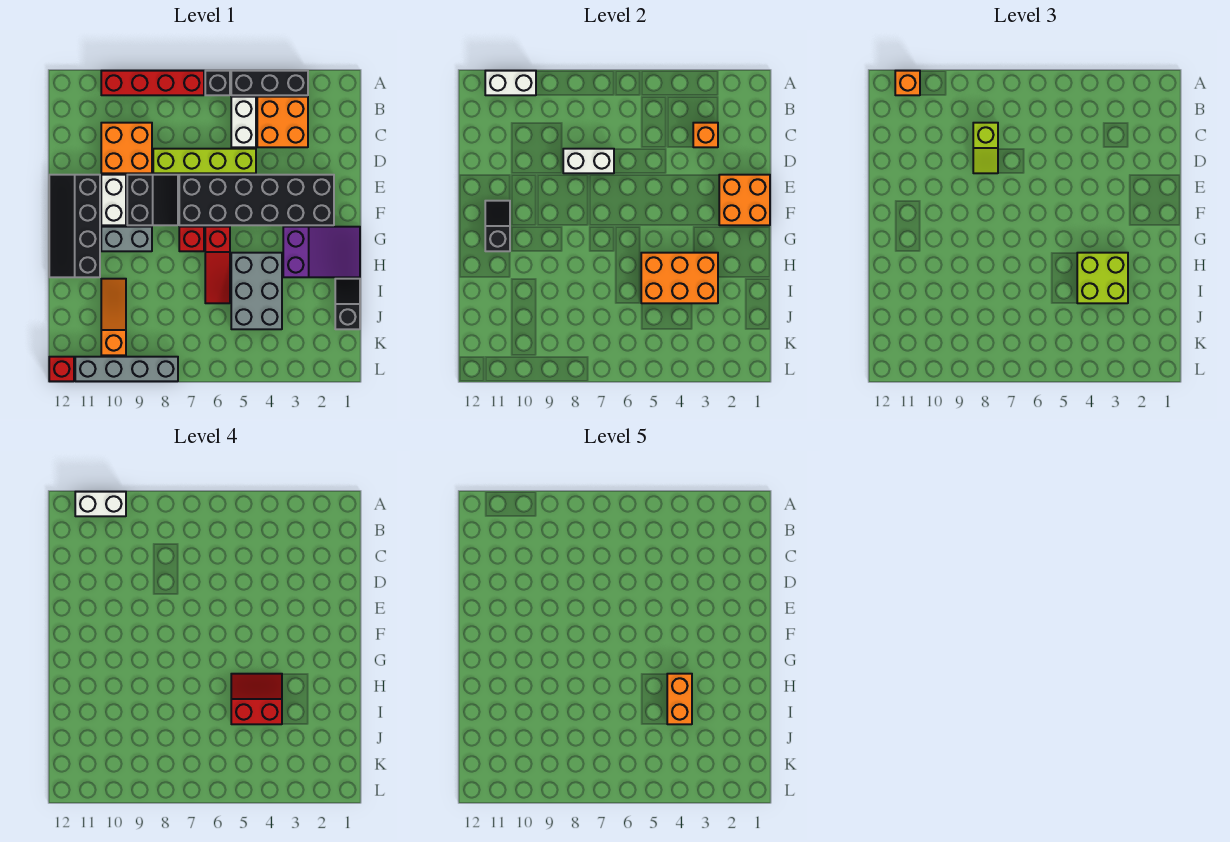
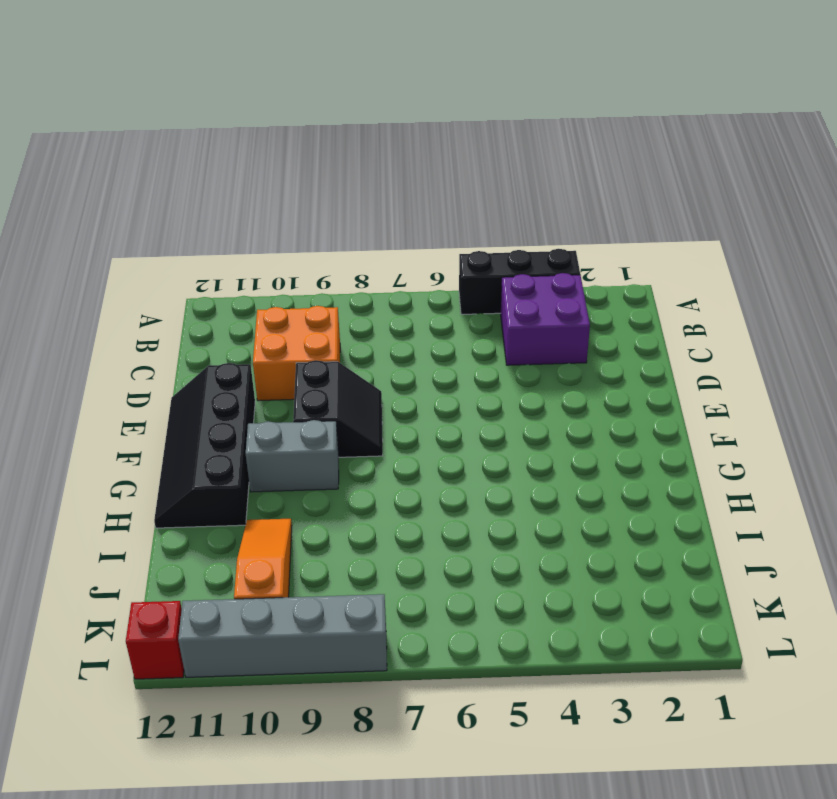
purple 2x2 brick [501,273,590,365] -> orange 2x2 brick [257,97,308,147]
none -> black 1x1 brick [205,71,230,95]
none -> red 1x4 brick [101,71,204,95]
none -> white 1x2 brick [231,97,256,147]
none -> lime 1x4 brick [153,149,256,173]

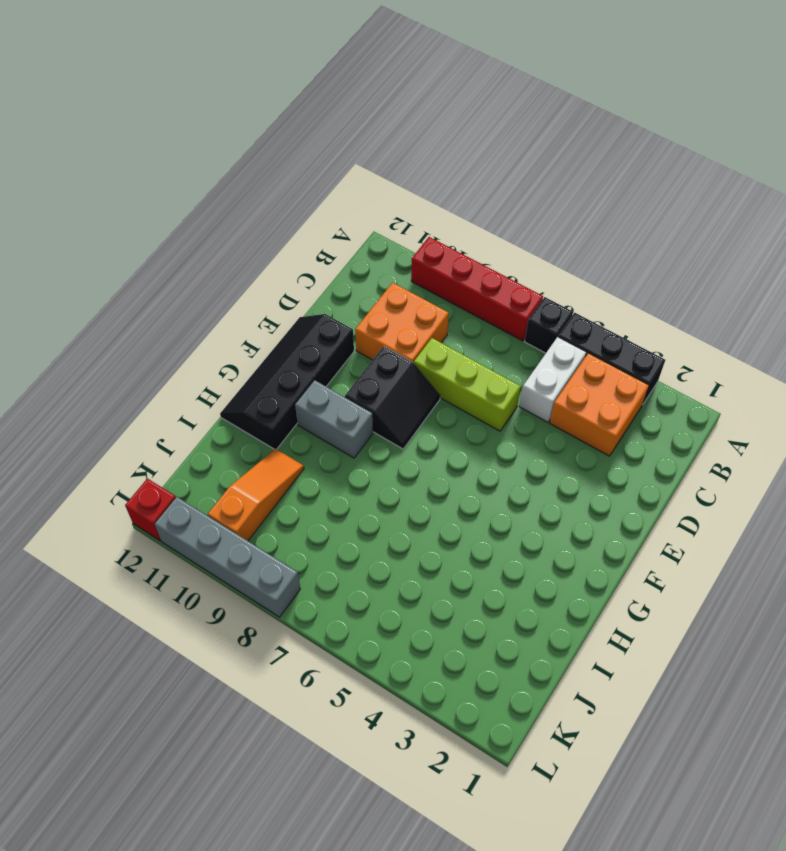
lime 1x3 brick [414,338,521,431] -> lime 1x4 brick [153,149,256,173]
none -> black 2x6 brick [179,175,334,225]
none -> white 1x2 brick [101,175,126,225]
none -> purple 2x3 slope [283,227,360,277]
none -> red 1x3 slope [205,227,230,303]

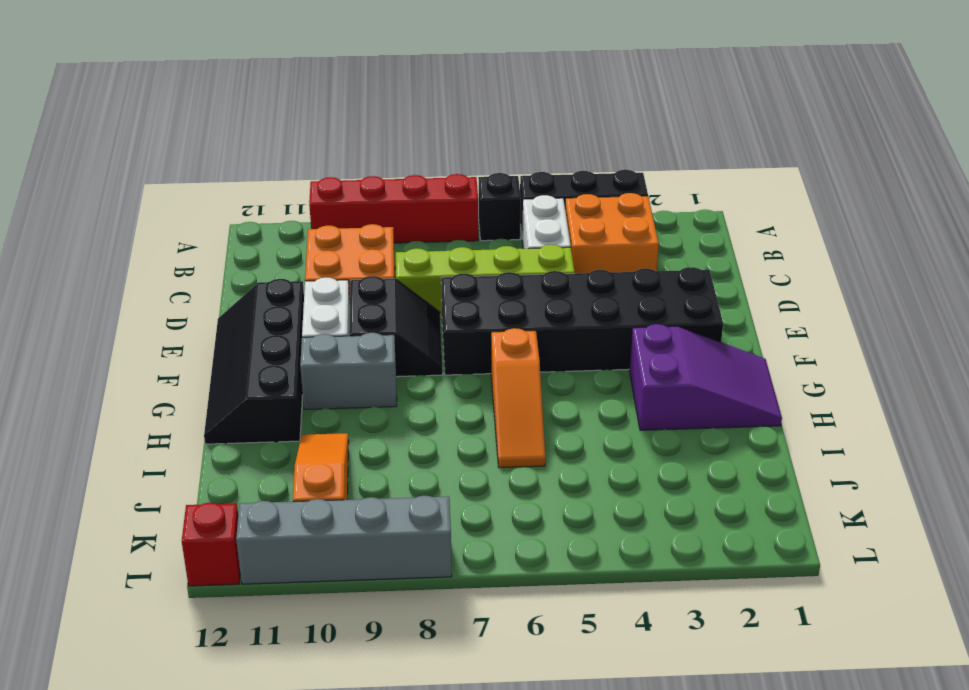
orange 1x3 slope [491,328,546,468] -> red 1x3 slope [205,227,230,303]
none -> red 1x1 brick [179,227,204,251]
none -> grey 2x3 brick [231,253,282,329]
none -> black 1x2 slope [335,279,360,329]
none -> white 1x2 brick [485,71,536,95]

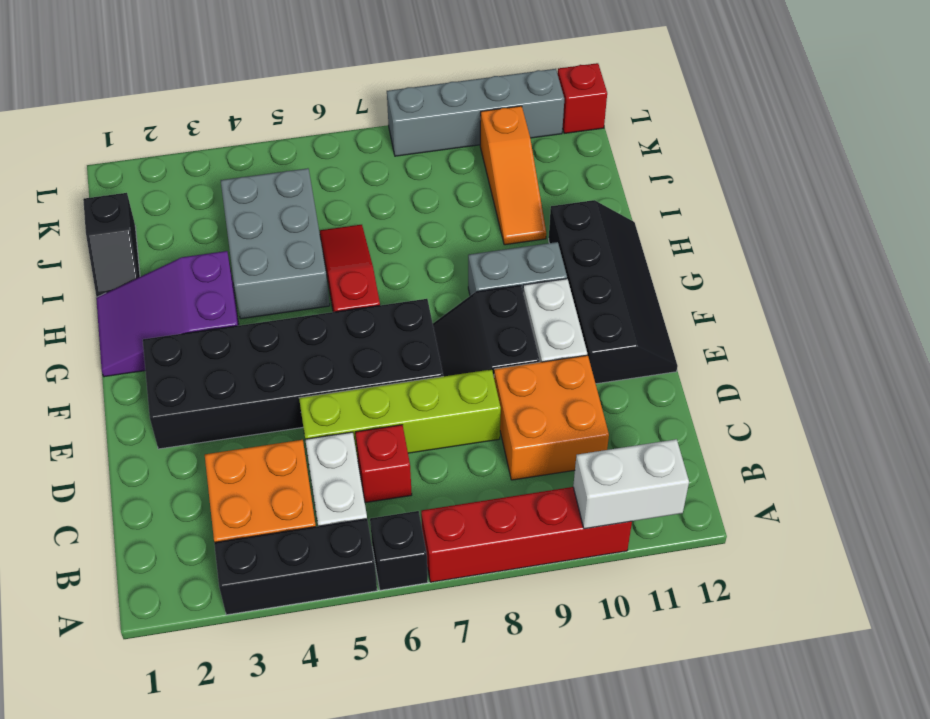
red 1x1 brick [355,425,412,503] -> red 1x1 brick moved to [179,227,204,251]
none -> orange 1x1 brick [693,123,718,147]
none -> white 1x2 brick [563,149,614,173]
none -> orange 2x2 brick [719,175,770,225]
none -> black 1x2 slope [485,201,510,251]

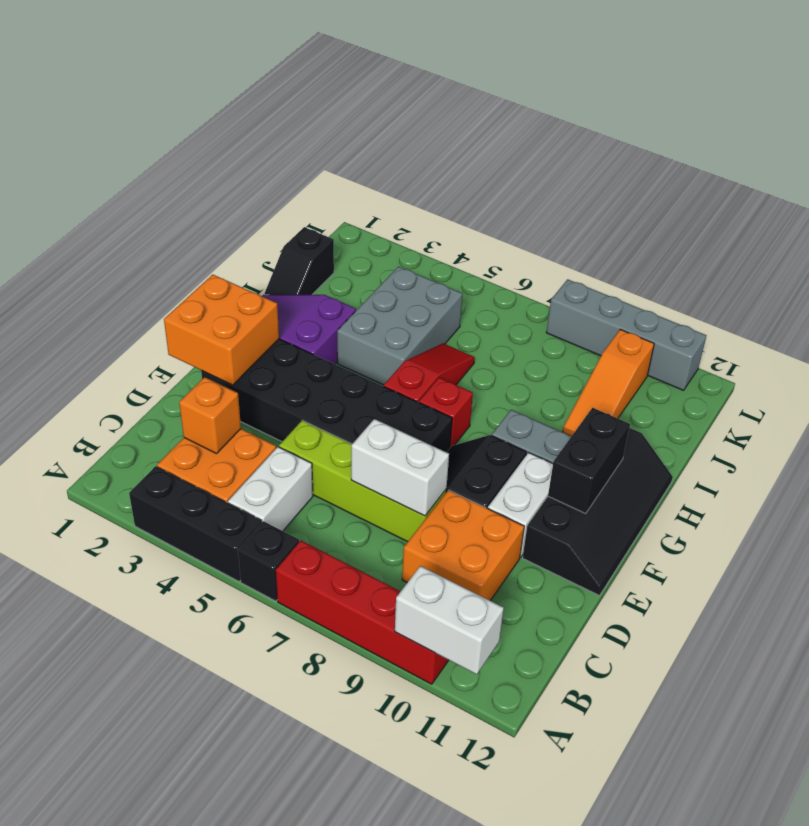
black 1x2 brick [548,408,630,513] -> black 1x2 slope [485,201,510,251]
none -> red 1x1 brick [49,357,74,381]
none -> orange 2x3 brick [641,253,718,303]
none -> orange 1x1 brick [895,71,920,95]
none -> lime 1x2 slope [973,123,998,173]

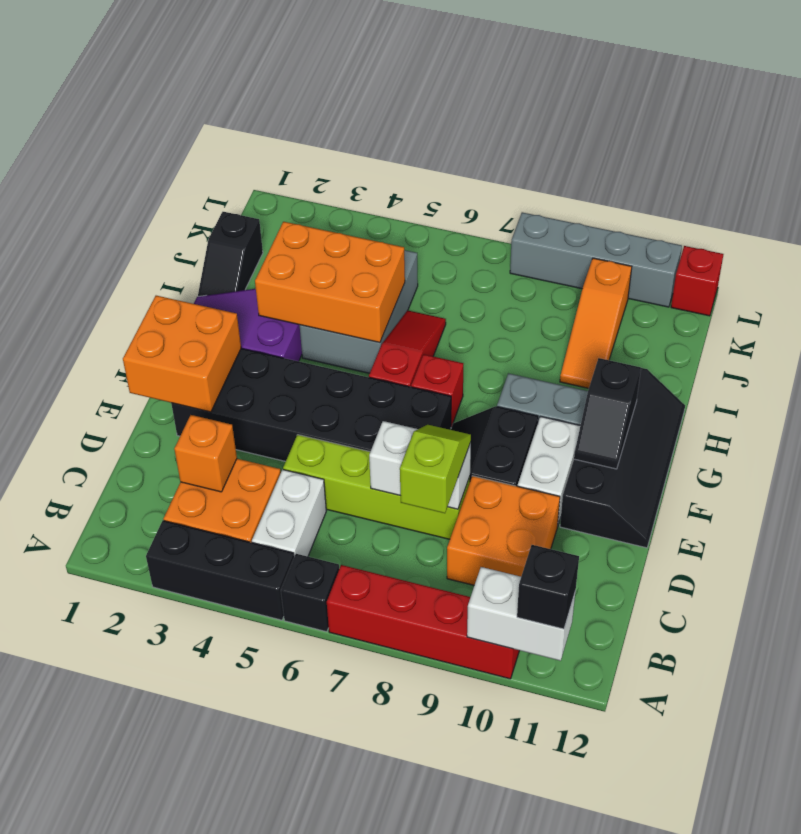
black 1x1 brick [517,545,579,629] -> orange 1x1 brick [895,71,920,95]
none -> lime 2x2 brick [1077,253,1128,303]
none -> white 1x2 brick [75,492,126,516]
none -> red 2x2 slope [231,674,282,724]
none -> orange 1x2 brick [667,674,692,724]

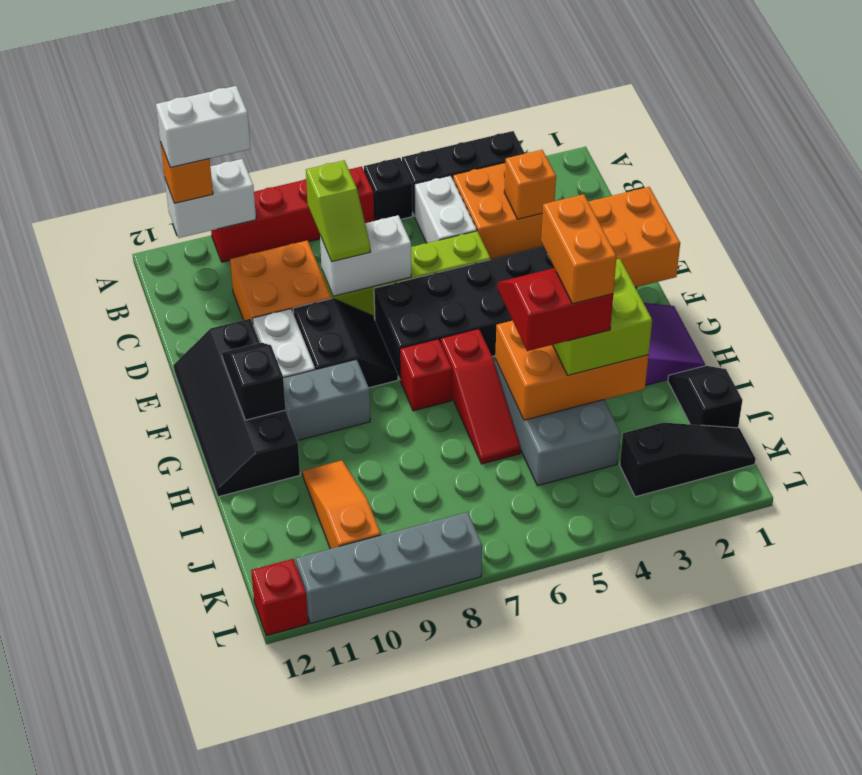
black 1x3 slope [620,423,755,497] -> none

